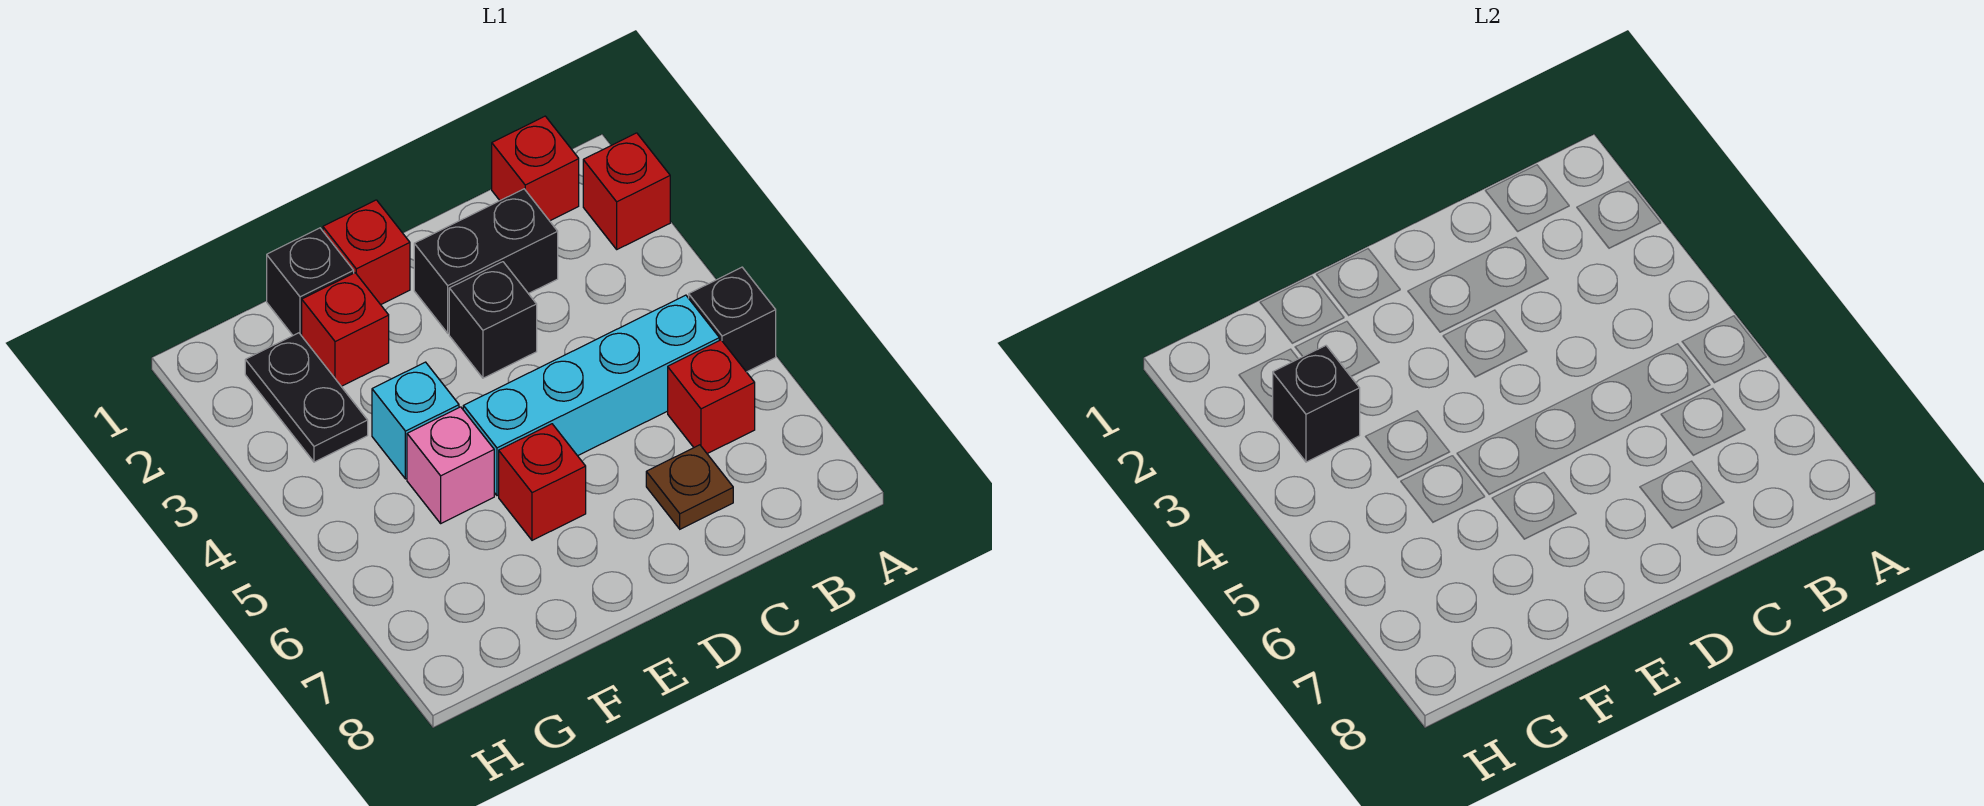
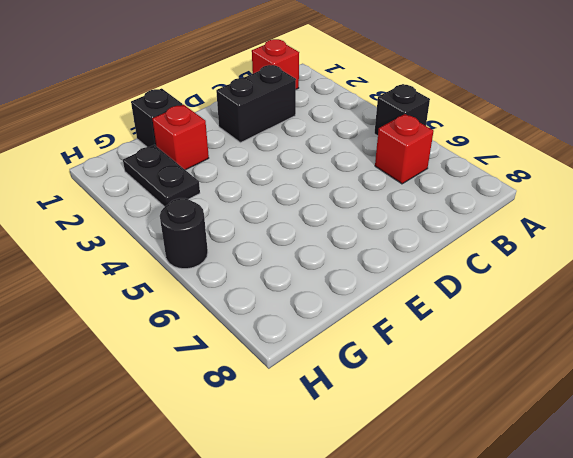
black 1x1 round brick [160,198,208,269] -> none
none -> red 1x1 brick [583,133,670,249]
none -> cyan 1x4 brick [463,295,719,496]
none -> brown 1x1 plate [646,445,733,529]

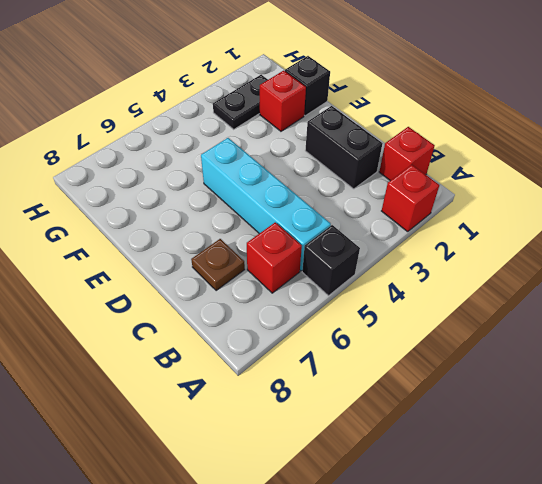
none -> black 1x1 brick [449,262,537,378]
none -> red 1x1 brick [323,200,410,305]
none -> red 1x1 brick [499,424,586,540]

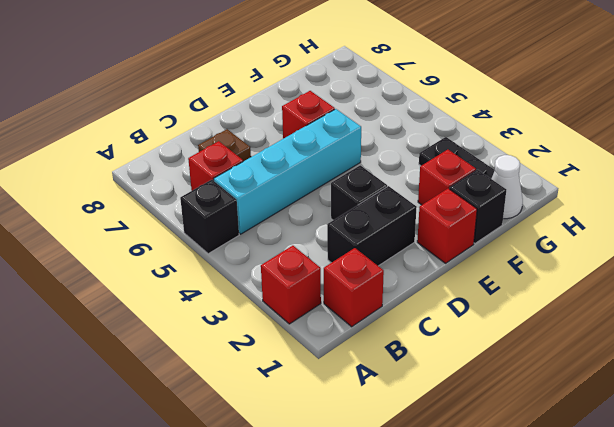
white 1x1 cone [492,155,523,219] -> none
none -> cyan 1x1 brick [372,362,459,479]
none -> pink 1x1 brick [407,407,494,523]
none -> black 1x1 brick [1273,346,1360,462]

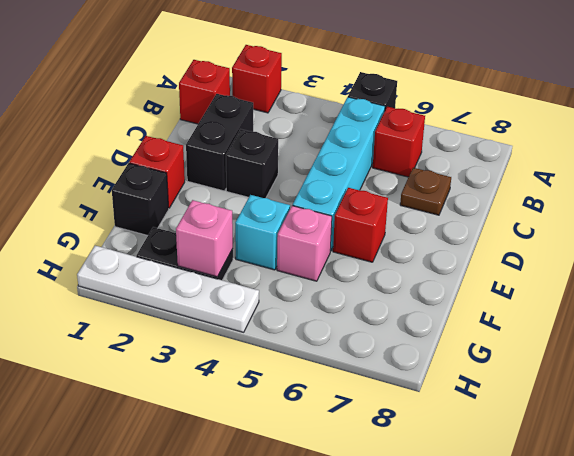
pink 1x1 brick [176,200,233,277] -> black 1x1 brick [1273,346,1360,462]
white 1x4 plate [77,246,259,332] -> none
none -> red 1x1 brick [302,273,389,386]

